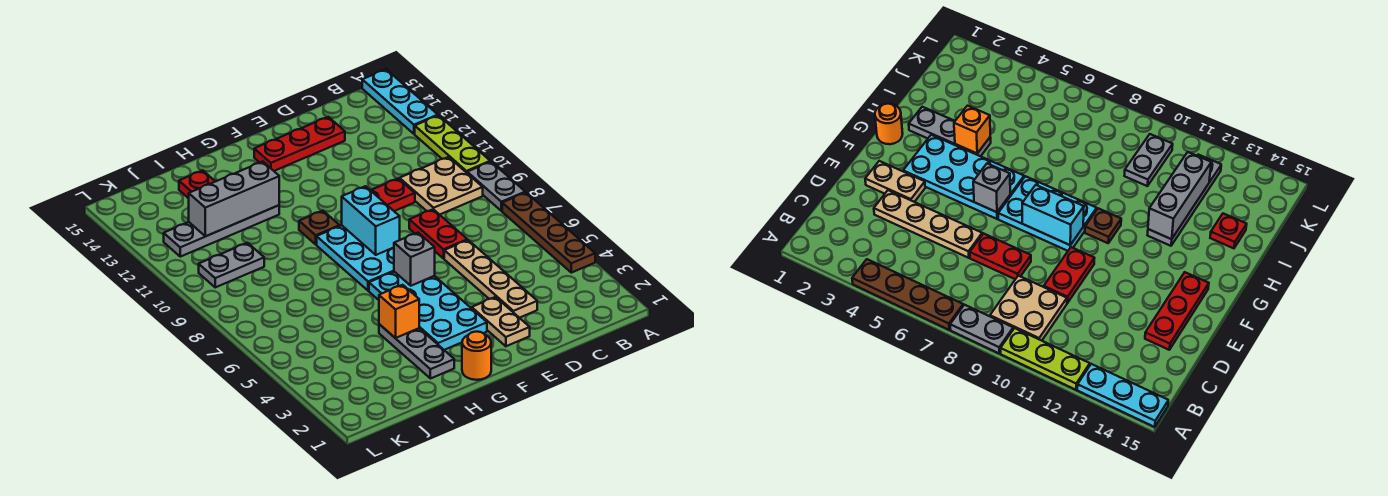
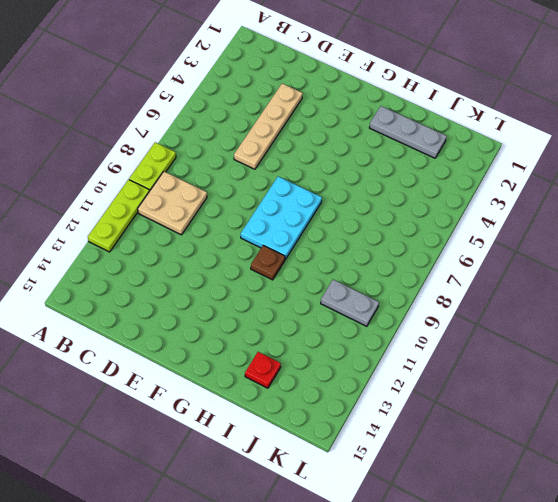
lime 1x2 plate [129,142,176,191] -> grey 1x2 plate [467,162,525,211]
grey 1x3 plate [369,106,447,158] -> grey 1x3 plate turned to [379,324,454,379]
none -> brown 1x4 plate [502,192,595,273]
none -> cyan 1x3 plate [362,69,438,134]
none -> red 1x2 plate [409,209,467,258]

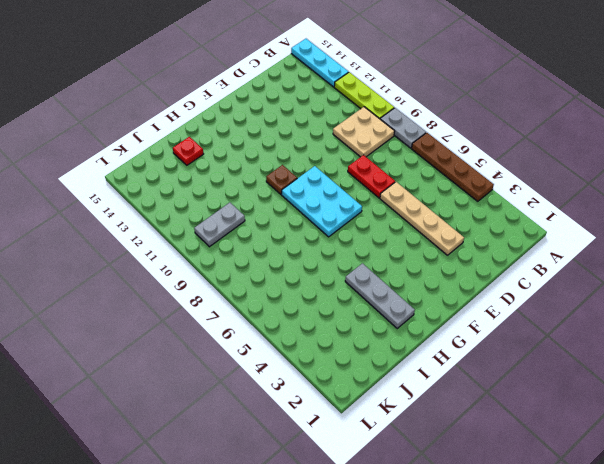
none -> red 1x2 plate [371,179,415,211]
none -> red 1x3 plate [254,117,345,171]
none -> tan 1x2 plate [472,297,530,346]

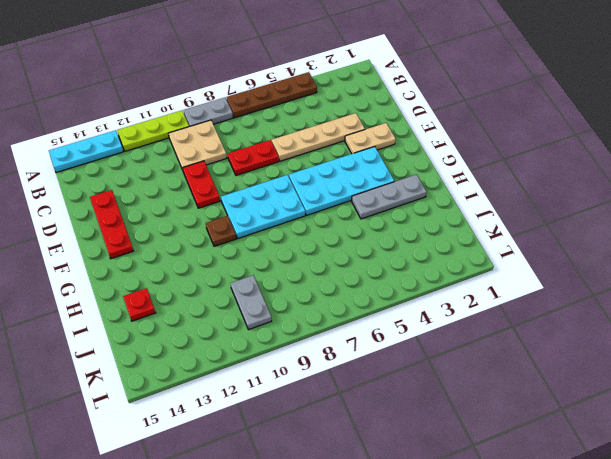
none -> orange 1x1 round brick [462,332,491,380]
none -> grey 1x4 plate [164,205,279,257]
none -> grey 1x1 brick [394,233,435,286]

